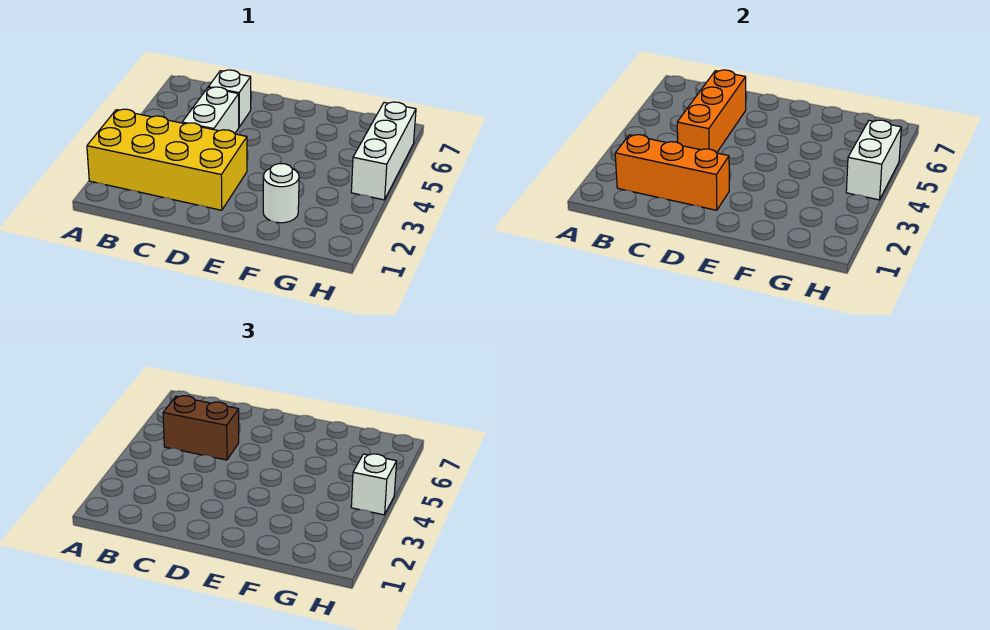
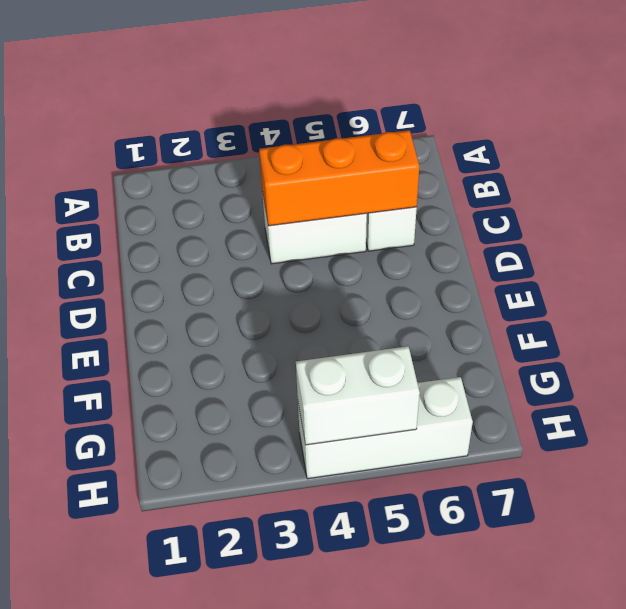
none -> yellow 2x4 brick [87,109,247,210]
none -> white 1x1 round brick [263,164,299,223]

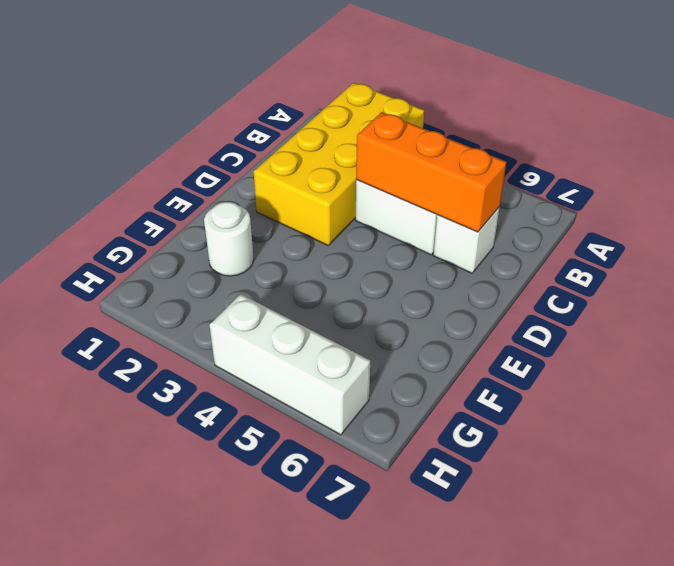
none -> orange 1x3 brick [615,135,729,210]
none -> white 1x2 brick [846,120,901,200]

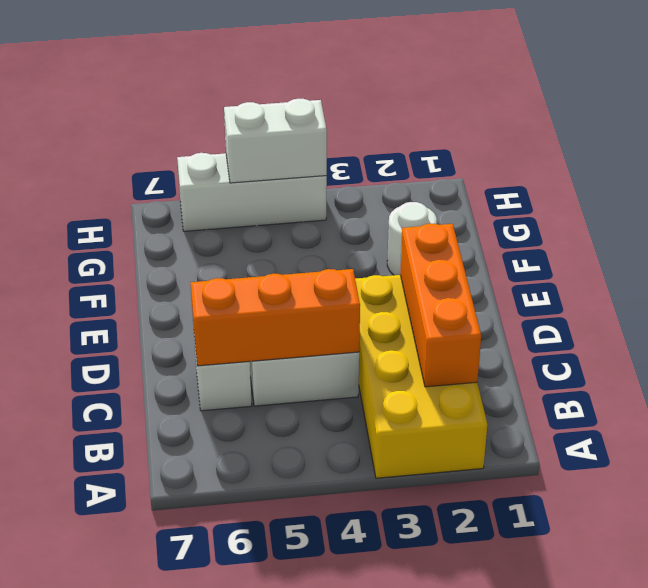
none -> brown 1x2 brick [163,396,239,460]
none -> white 1x1 brick [351,454,397,515]

